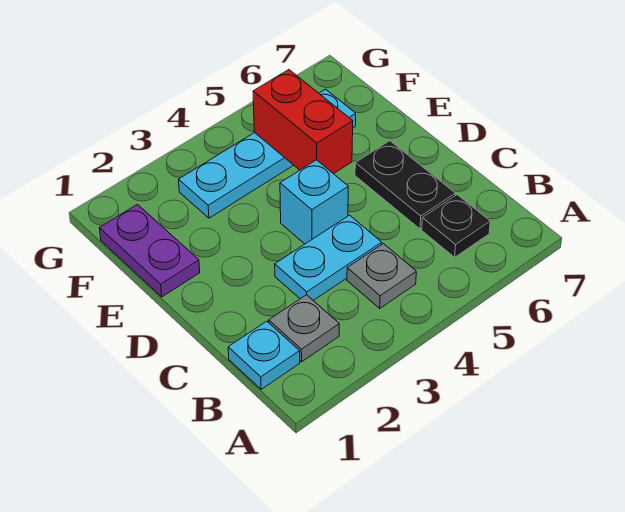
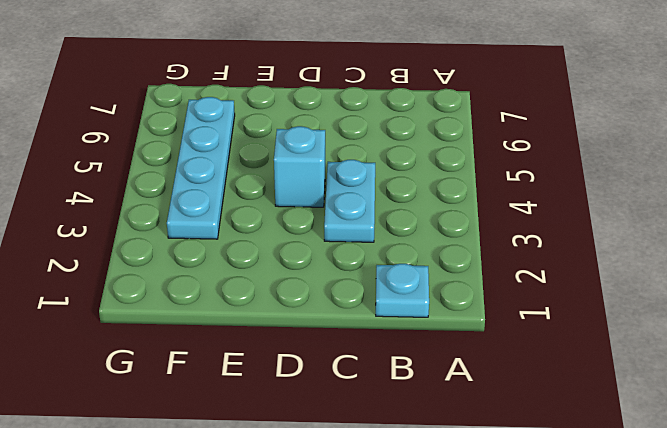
none -> grey 1x1 plate [269,295,339,362]
none -> grey 1x1 plate [347,244,416,308]

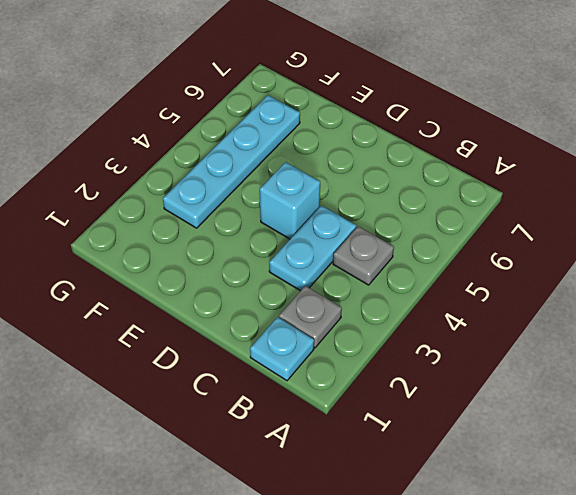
none -> black 1x1 plate [422,195,490,257]
none -> black 1x2 plate [355,141,456,229]

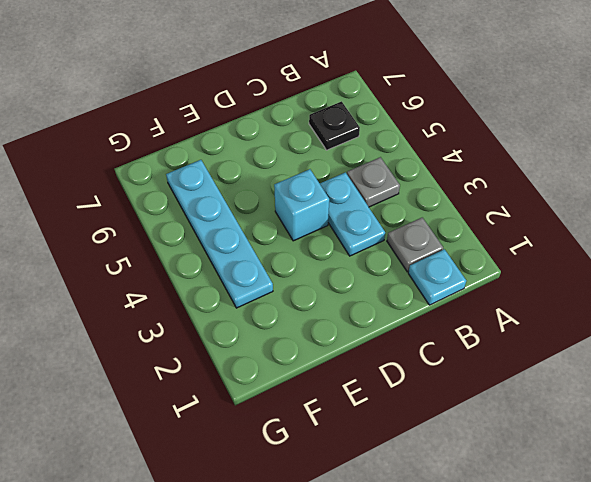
none -> black 1x2 plate [355,141,456,229]
none -> purple 1x2 plate [100,204,200,297]

